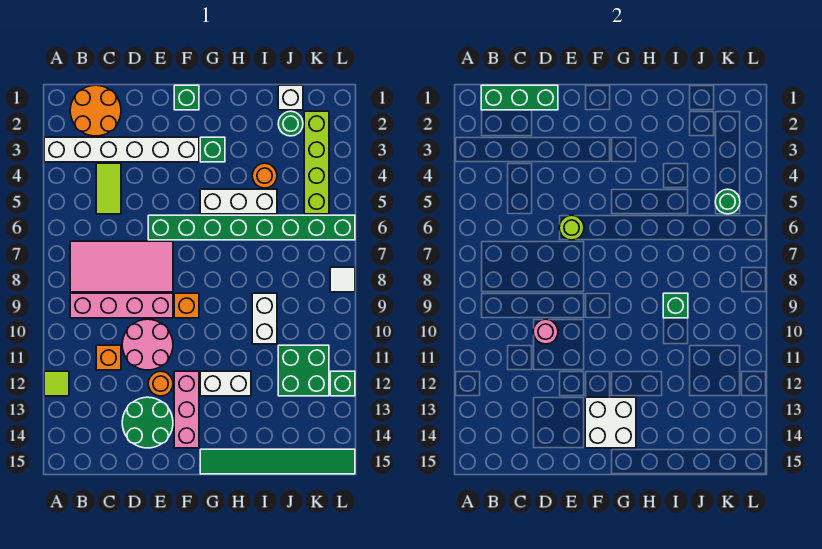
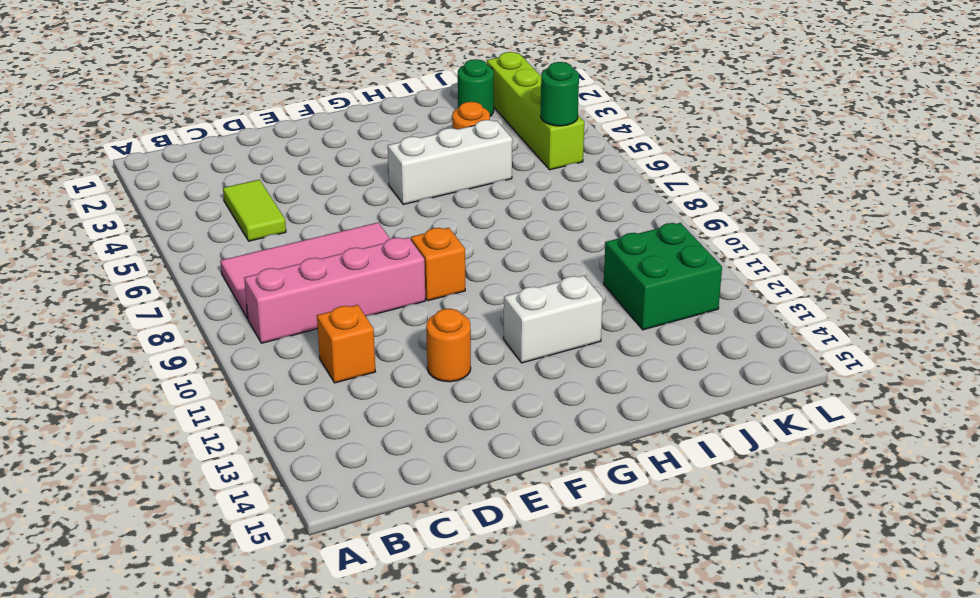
none -> white 1x6 brick [44,137,199,162]
none -> lime 1x1 tile [44,371,69,396]
none -> orange 2x2 round brick [70,85,121,136]
none -> pink 2x2 round brick [122,319,173,370]

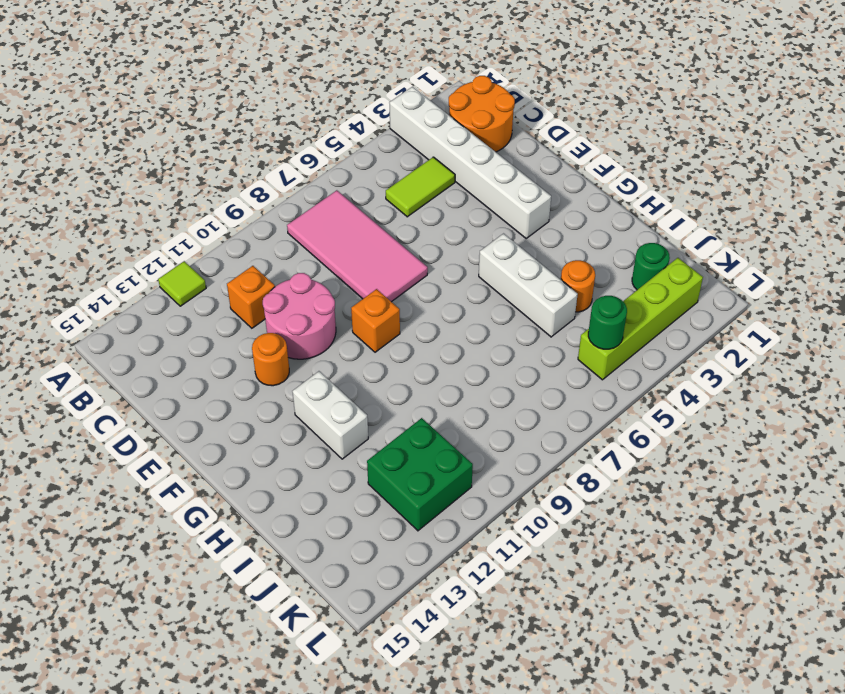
none -> pink 1x4 brick [70,293,173,318]
none -> green 2x2 round brick [122,397,173,448]
none -> green 1x8 brick [148,215,355,240]
none -> green 1x1 brick [174,85,199,110]

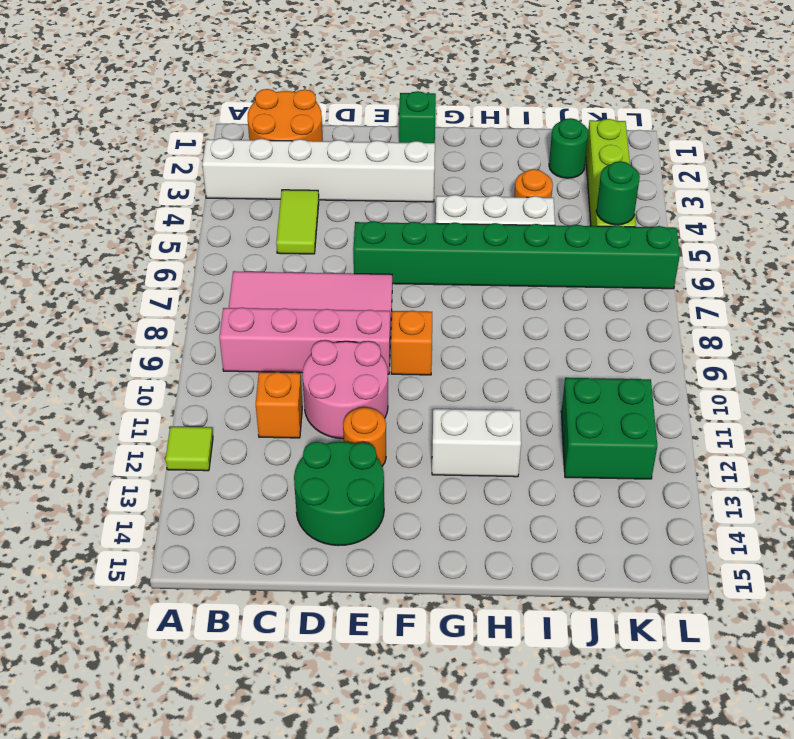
none -> pink 1x3 brick [174,371,199,448]
none -> green 1x1 brick [200,137,225,162]
none -> green 1x6 tile [200,449,355,474]
none -> white 1x2 brick [252,293,277,344]

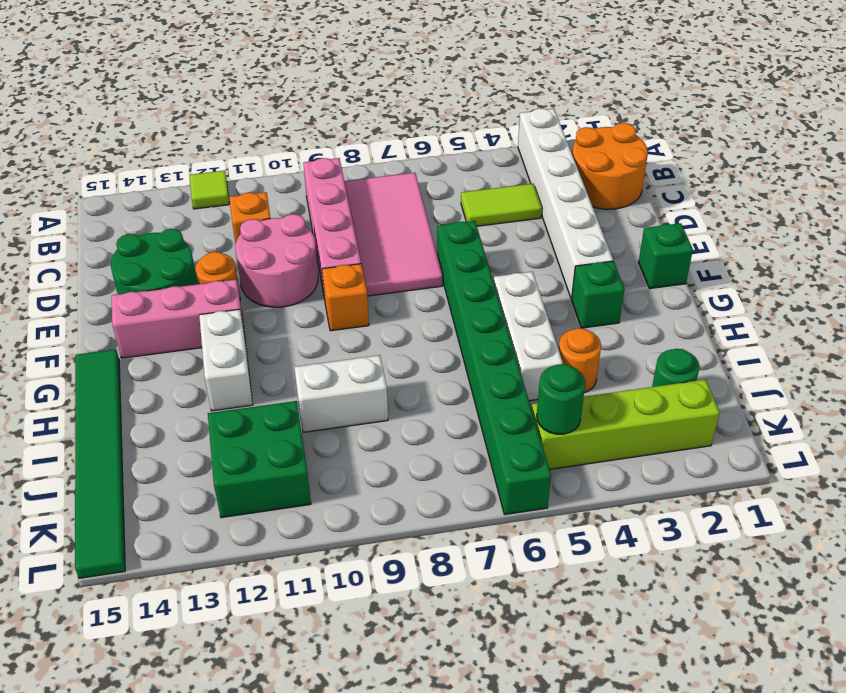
none -> white 1x1 brick [278,85,303,110]
none -> white 1x1 tile [330,267,355,292]
none -> green 1x1 brick [330,371,355,396]
none -> green 1x3 brick [481,85,558,110]

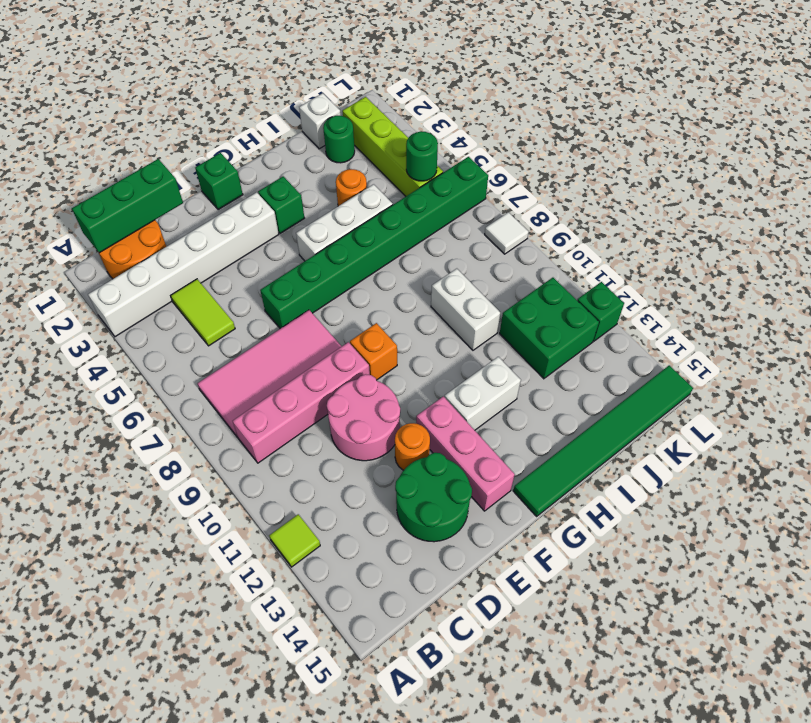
none -> orange 1x1 brick [96,345,121,370]
none -> pink 1x1 round brick [533,319,558,344]
none -> lime 1x1 round brick [559,215,584,240]
none -> white 2x2 brick [585,397,636,448]

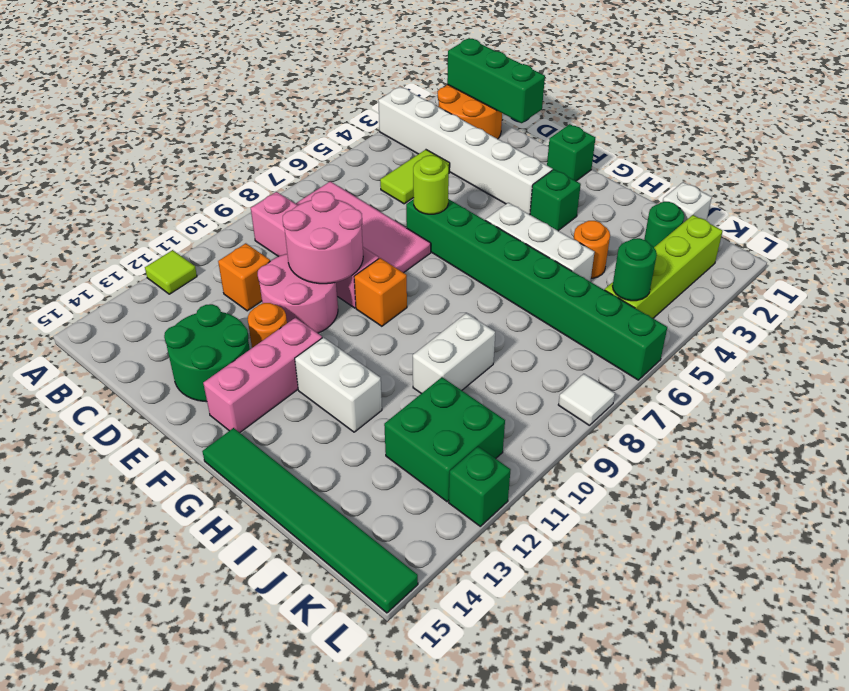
pink 2x2 round brick [283,192,363,284] -> pink 1x1 round brick [533,319,558,344]
none -> white 2x2 brick [585,397,636,448]
none -> green 1x1 brick [663,293,688,318]

